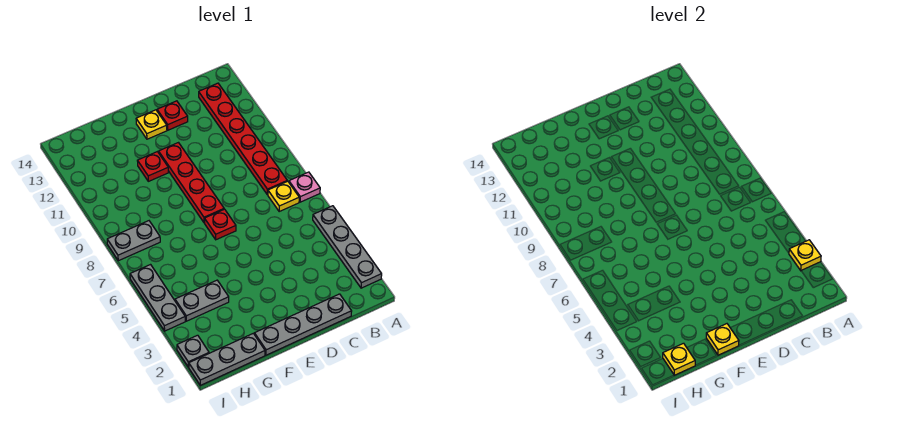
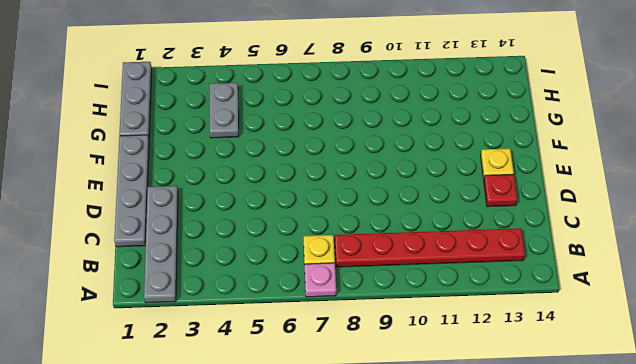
grey 1x4 plate [144,186,178,303] -> grey 1x4 plate turned to [313,206,382,288]
none -> red 1x1 plate [205,209,236,240]
none -> red 1x4 plate [159,143,224,223]
none -> red 1x1 plate [137,152,168,181]

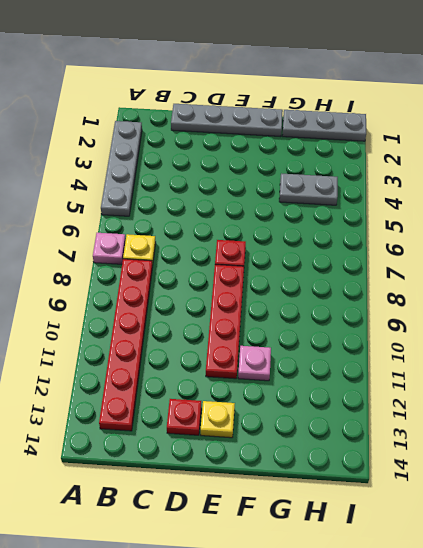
pink 1x1 plate [238,346,271,381] -> red 1x1 plate [137,152,168,181]
none -> grey 1x2 plate [107,221,160,261]
none -> grey 1x1 plate [177,335,209,367]
none -> grey 1x3 plate [130,265,185,331]

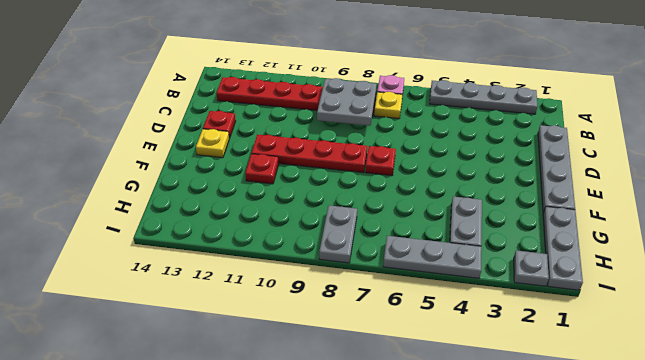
grey 2x2 plate [317,78,376,126] -> none
none -> yellow 1x1 plate [789,240,821,270]
none -> yellow 1x1 plate [706,324,739,355]
none -> yellow 1x1 plate [663,343,695,375]

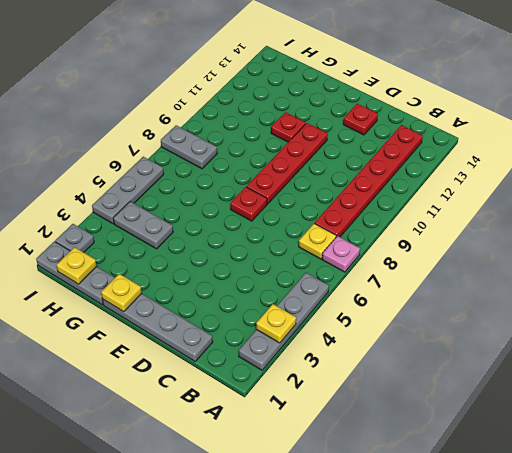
none -> yellow 1x1 plate [136,110,167,139]

